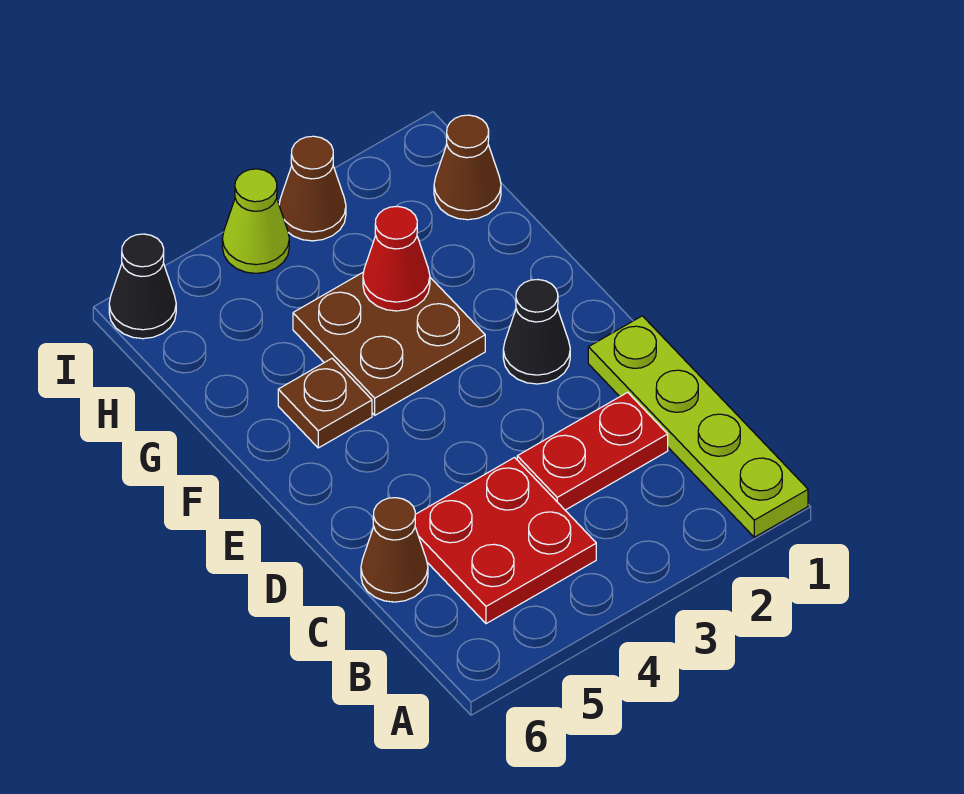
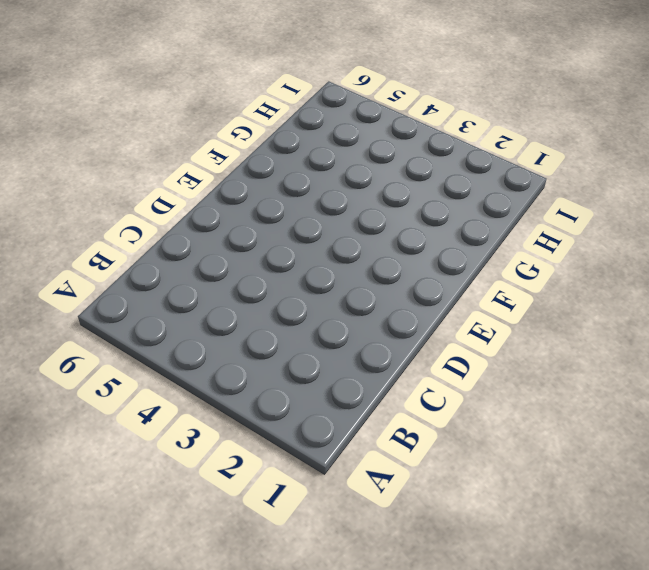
none -> lime 1x4 plate [588,316,808,537]
none -> red 2x2 plate [415,458,596,624]
none -> red 1x2 plate [517,392,668,510]

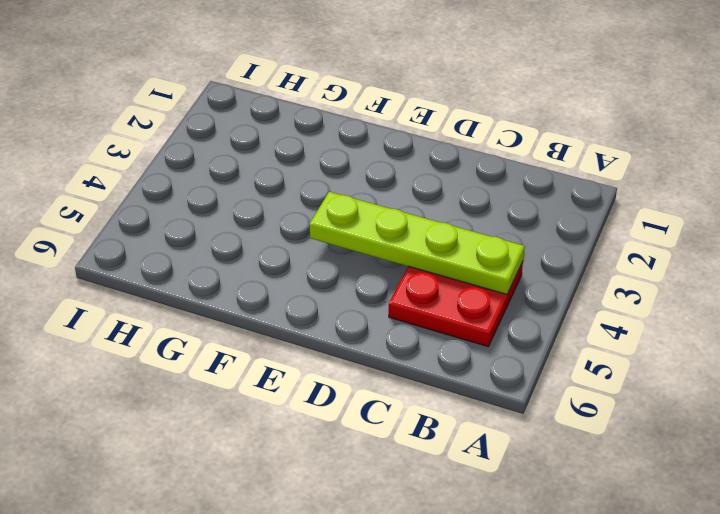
lime 1x4 plate [310,192,525,294] -> lime 1x4 plate moved to [588,316,808,537]
none -> red 1x2 plate [517,392,668,510]
none -> brown 1x1 cone [361,498,428,602]
none -> black 1x1 cone [503,280,570,384]

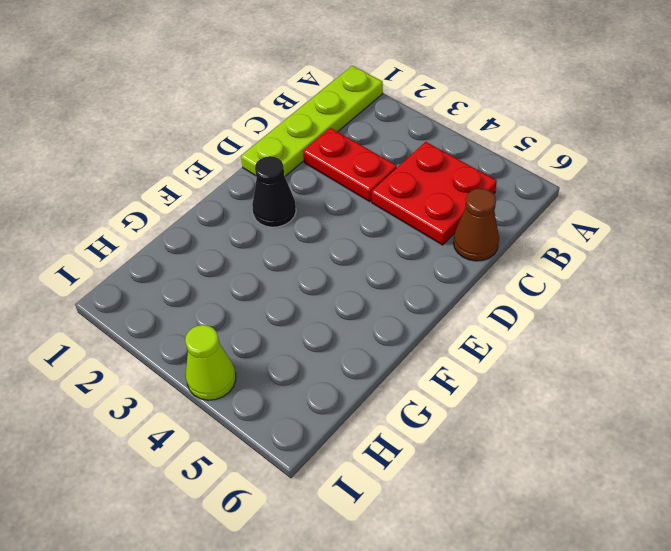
none -> brown 2x2 plate [293,272,485,415]
none -> brown 1x1 plate [278,359,372,448]
none -> brown 1x1 cone [434,115,501,220]

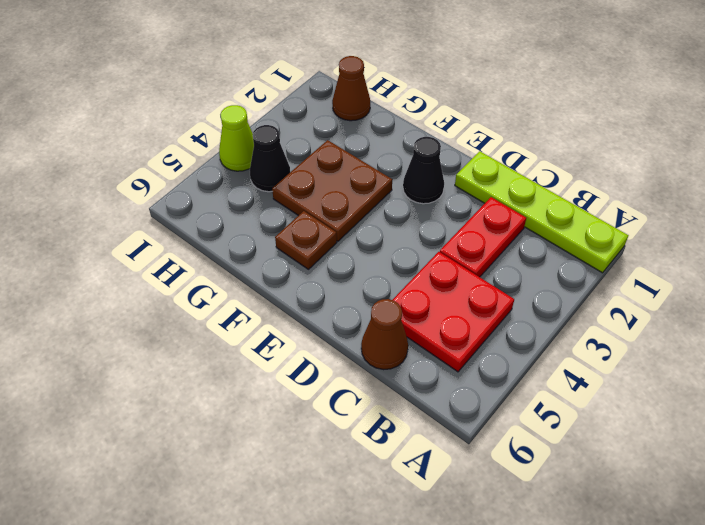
black 1x1 cone [250,125,290,192] -> black 1x1 cone moved to [109,234,176,339]
none -> brown 1x1 cone [279,136,346,241]
none -> red 1x1 cone [363,206,430,311]

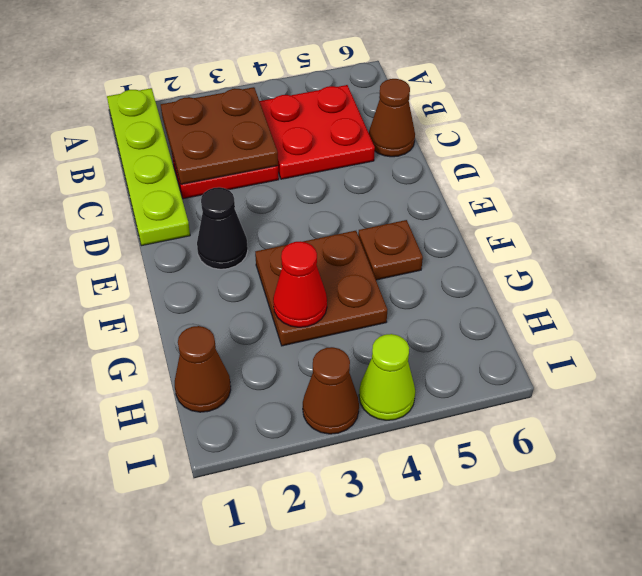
brown 2x2 plate [161,87,278,184] -> none
none -> black 1x1 cone [109,234,176,339]

